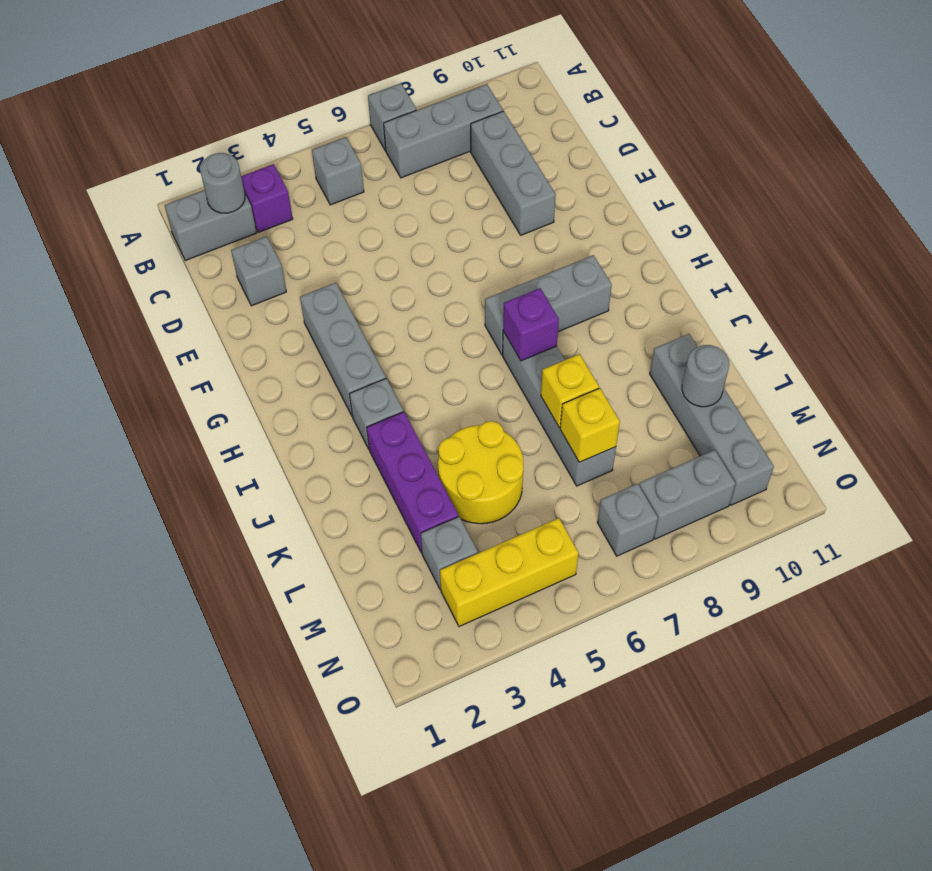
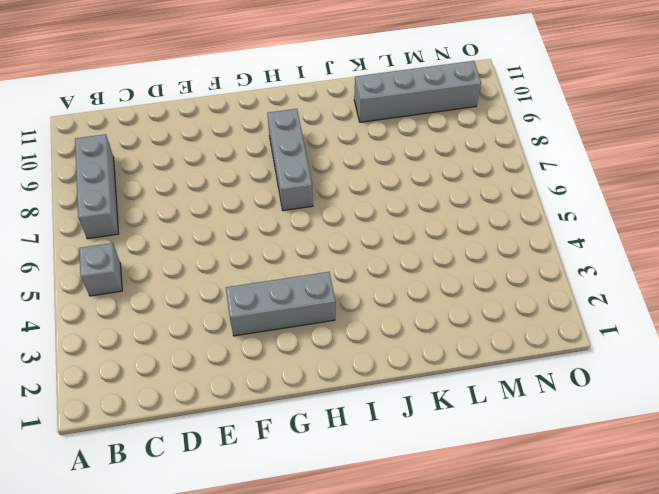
none -> grey 1x1 brick [368,83,416,150]
none -> grey 1x2 brick [164,190,257,261]
none -> purple 1x1 brick [241,164,293,232]

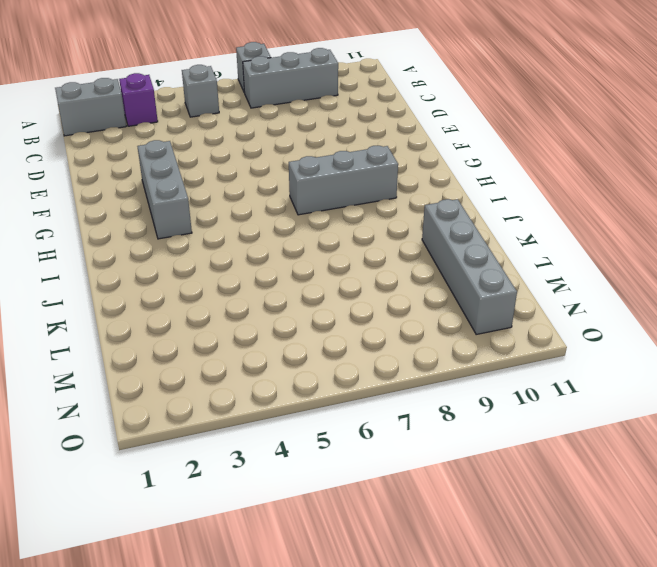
none -> grey 1x3 brick [471,111,556,235]
none -> grey 1x1 brick [231,236,286,306]
none -> grey 1x1 brick [350,378,403,449]

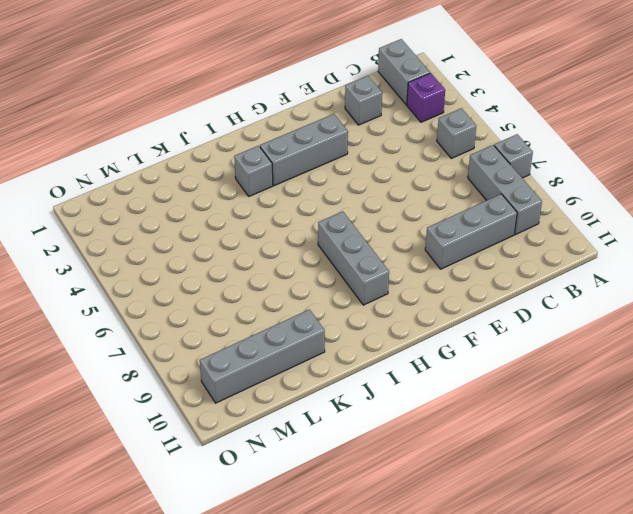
none -> grey 1x4 brick [503,331,616,486]
none -> purple 1x3 brick [367,412,459,553]
none -> yellow 2x2 round brick [438,421,523,524]

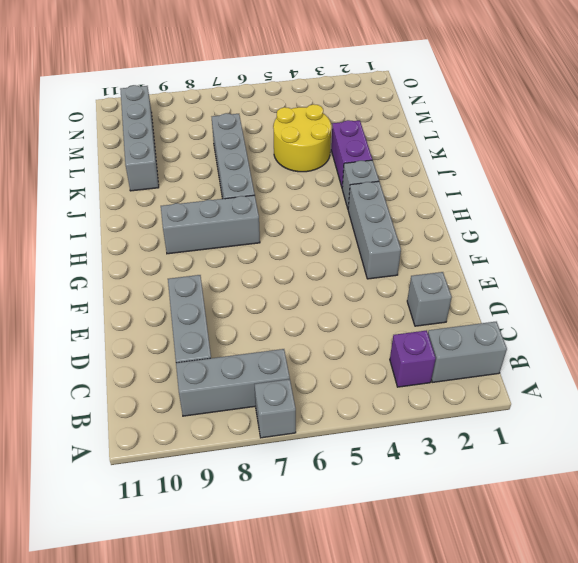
purple 1x2 brick [331,120,372,187] -> purple 1x3 brick [367,412,459,553]
none -> grey 1x1 brick [312,137,364,205]
none -> grey 1x1 brick [421,517,478,590]
none -> yellow 1x3 brick [440,518,579,627]

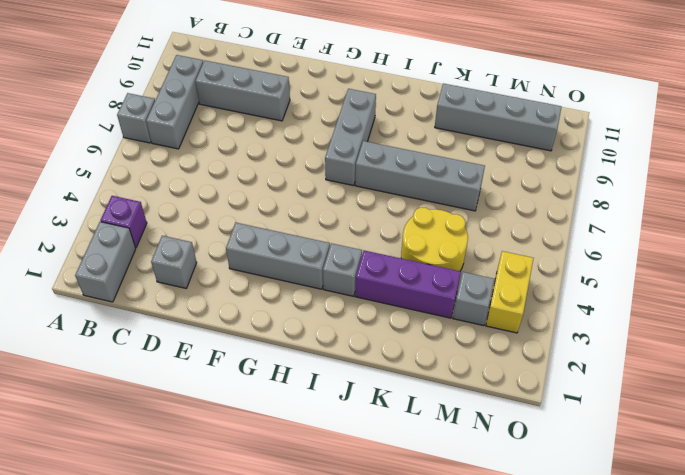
yellow 1x2 brick [486,251,534,333] -> yellow 1x3 brick [440,518,579,627]
none -> grey 1x1 brick [312,137,364,205]
none -> grey 1x1 brick [597,484,658,556]
none -> grey 1x2 brick [639,450,736,539]

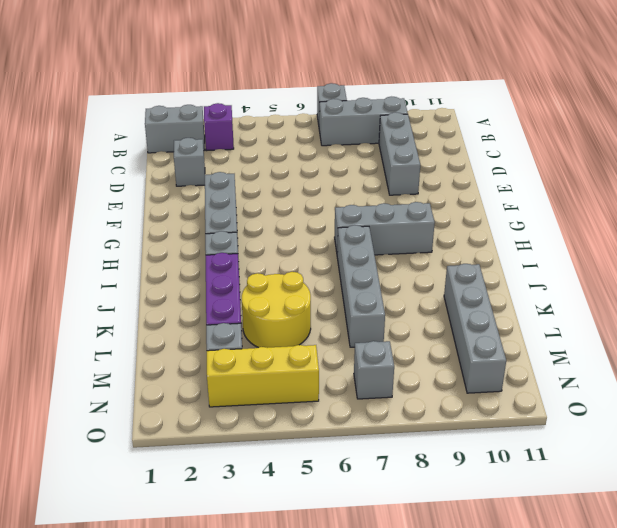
none -> grey 1x1 brick [312,137,364,205]
none -> grey 1x2 brick [639,450,736,539]
none -> grey 1x1 round brick [200,153,245,213]

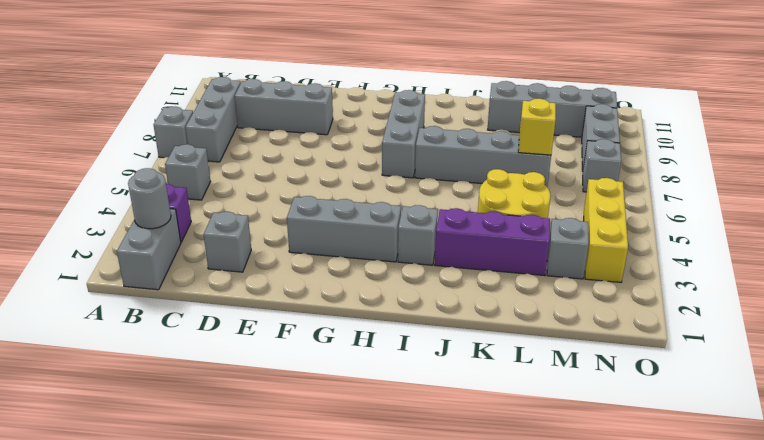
none -> purple 1x1 brick [503,288,559,361]
none -> yellow 1x1 brick [541,354,599,428]
none -> grey 1x1 round brick [682,345,729,407]

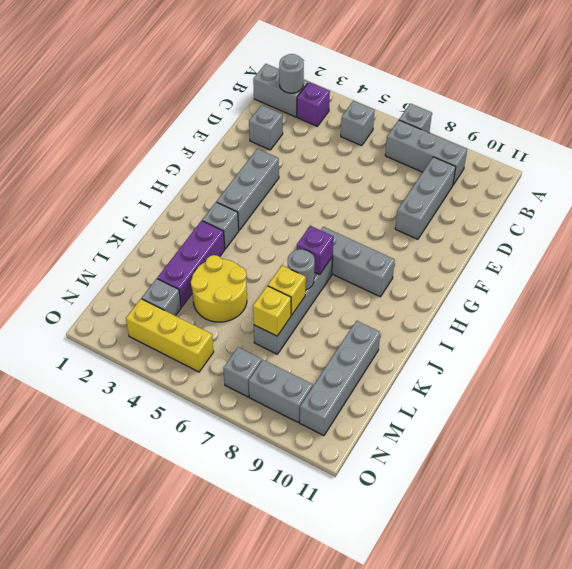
grey 1x1 round brick [288,249,315,290] -> grey 1x1 round brick moved to [682,345,729,407]

